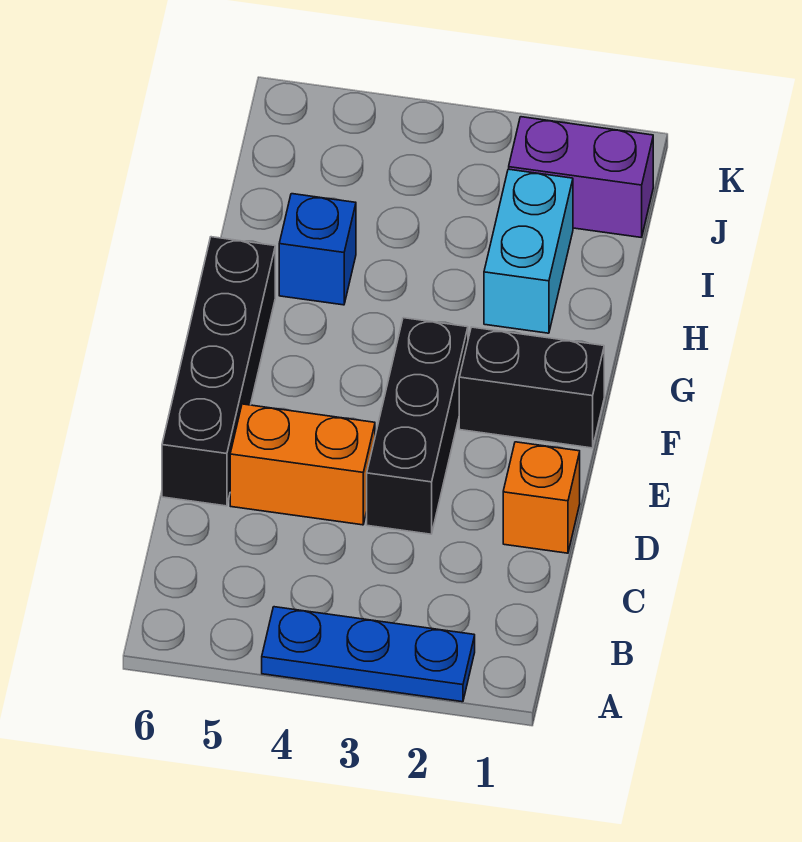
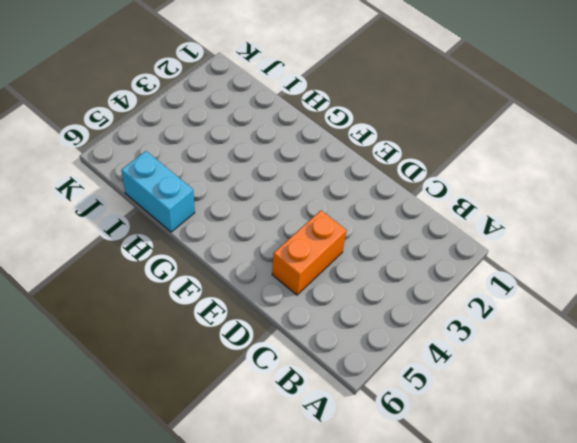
cyan 1x2 brick [121,151,195,232] -> cyan 1x2 brick moved to [484,169,573,333]
none -> blue 1x3 plate [262,607,475,702]
none -> orange 1x1 brick [503,442,580,553]

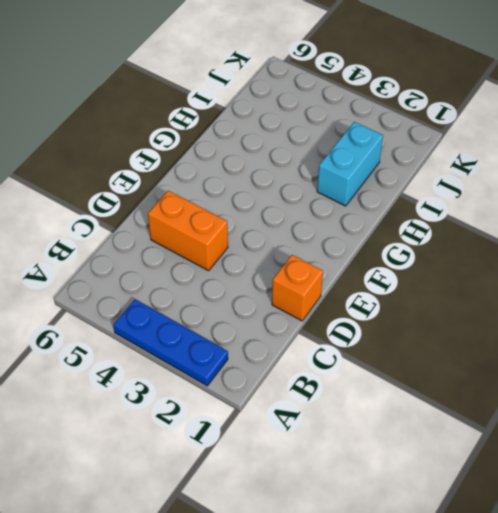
none -> black 1x3 brick [367,318,468,534]
none -> black 1x4 brick [162,237,275,506]

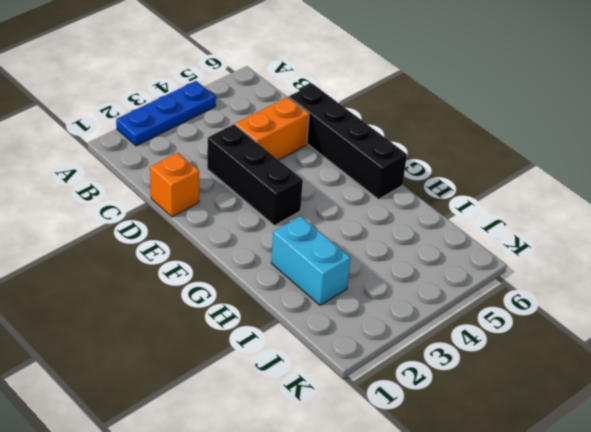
none -> black 1x2 brick [459,327,604,448]
none -> blue 1x1 brick [279,194,356,305]

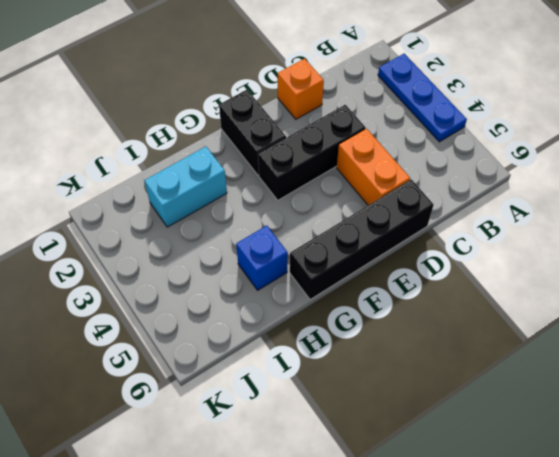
none -> purple 1x2 brick [509,117,653,238]

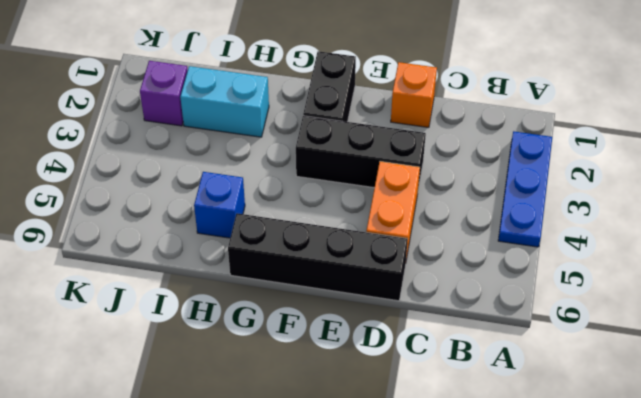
purple 1x1 brick [140,61,188,126] -> purple 1x2 brick [509,117,653,238]

